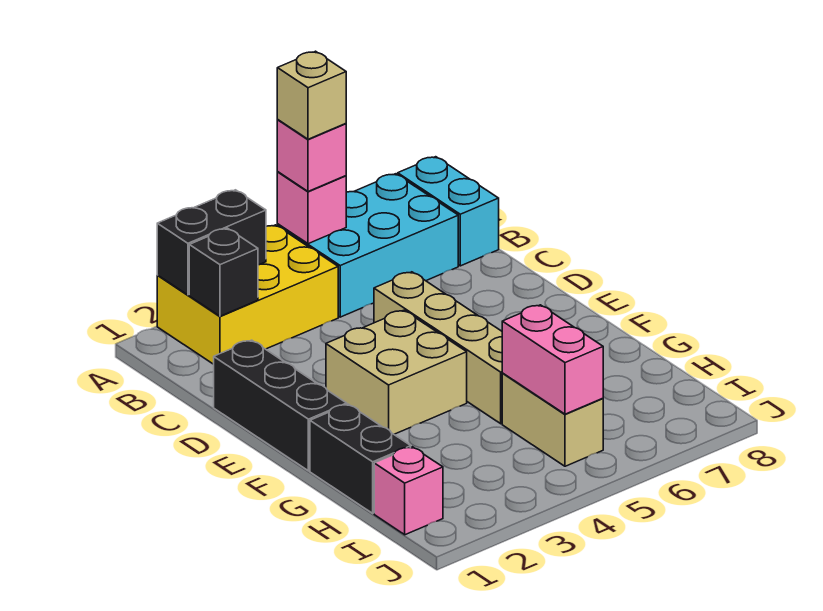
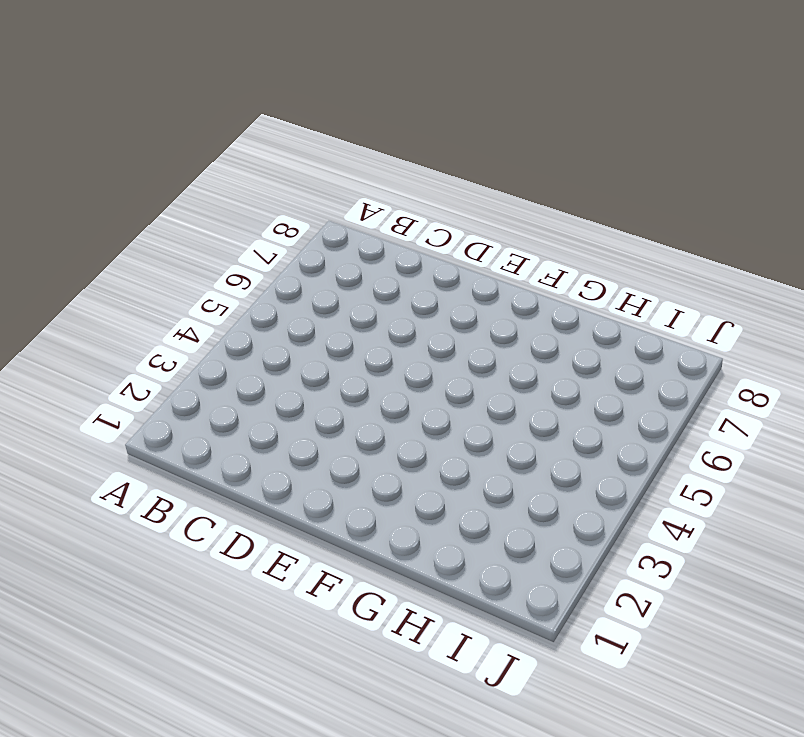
none -> yellow 2x3 brick [157,225,338,364]
none -> cyan 2x3 brick [277,174,458,317]
none -> cyan 1x2 brick [398,157,499,266]

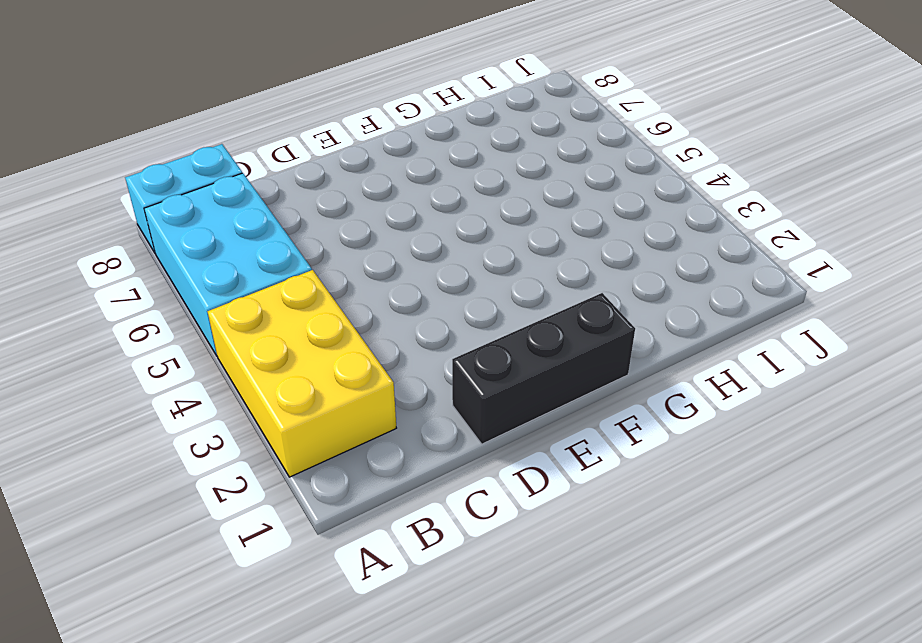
none -> tan 1x4 brick [374,272,503,424]
none -> tan 2x2 brick [326,310,467,434]
none -> black 1x2 brick [310,404,411,513]

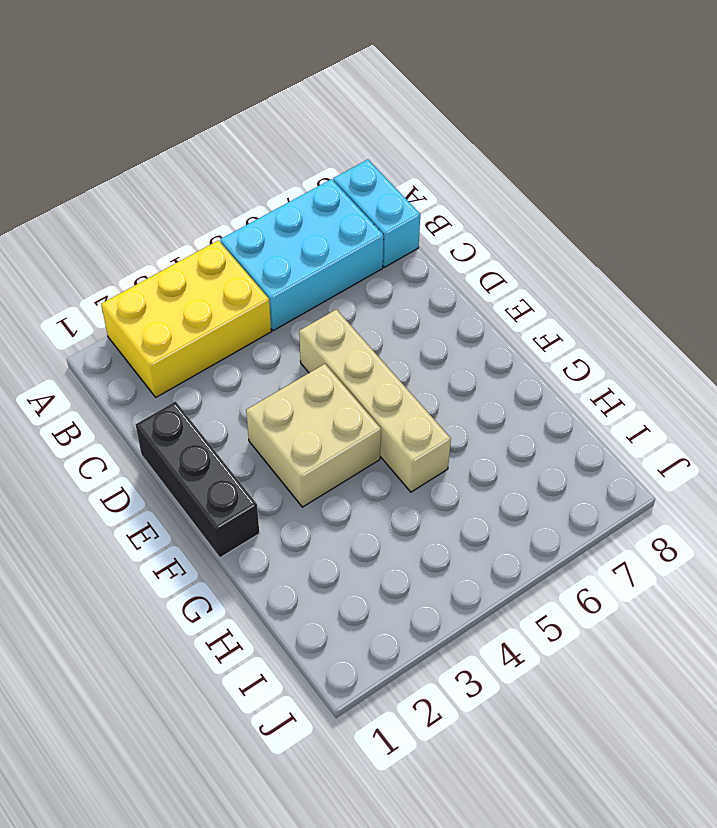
none -> black 1x2 brick [310,404,411,513]
none -> tan 1x2 brick [502,374,603,466]
none -> pink 1x1 brick [374,447,443,535]

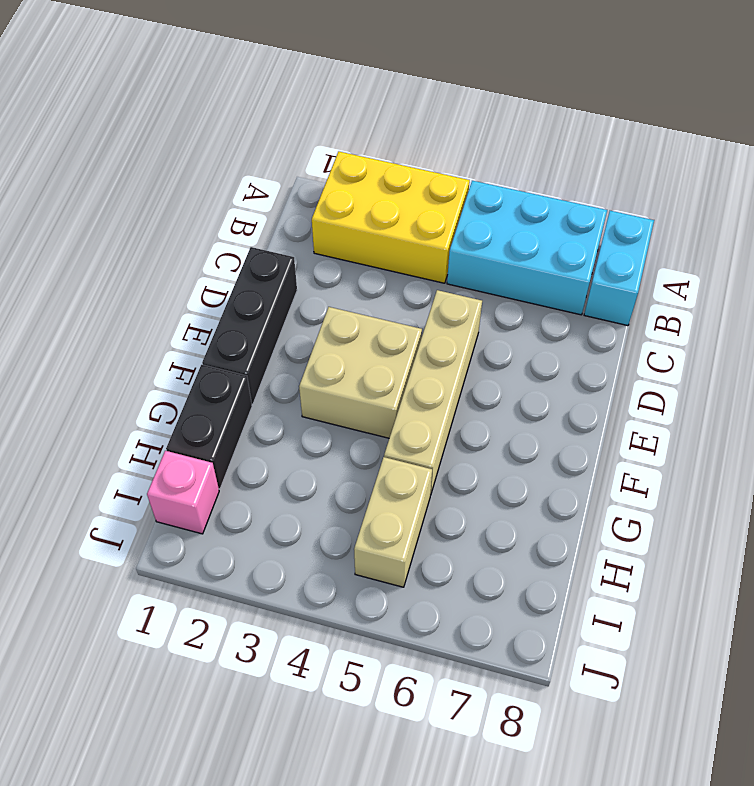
none -> black 1x2 brick [157,190,266,295]
none -> pink 1x1 brick [277,172,346,244]
none -> black 1x1 brick [189,228,258,316]

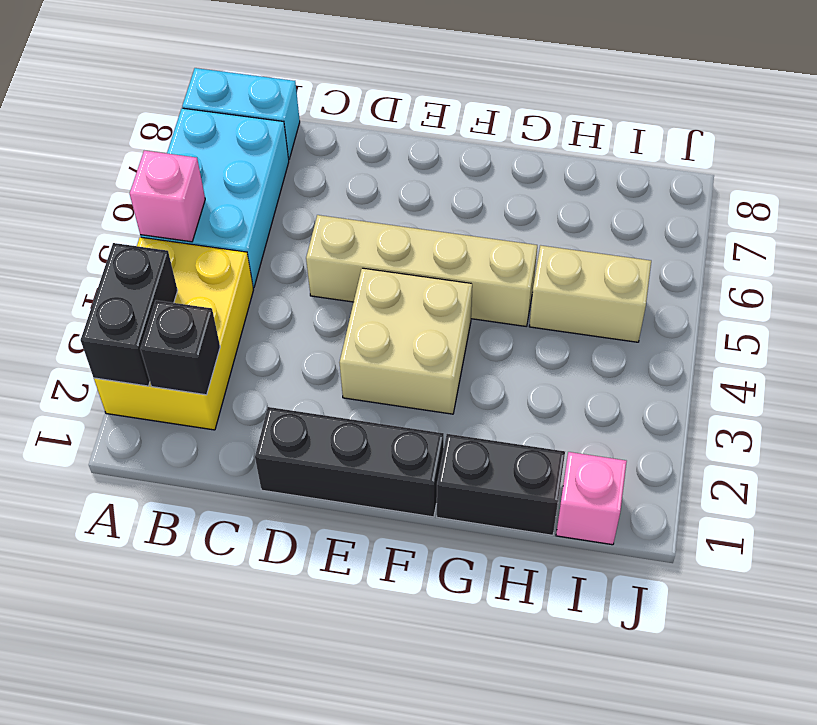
none -> pink 1x2 brick [502,305,603,414]
none -> pink 1x1 brick [277,120,346,191]
none -> tan 1x1 brick [277,51,346,139]

